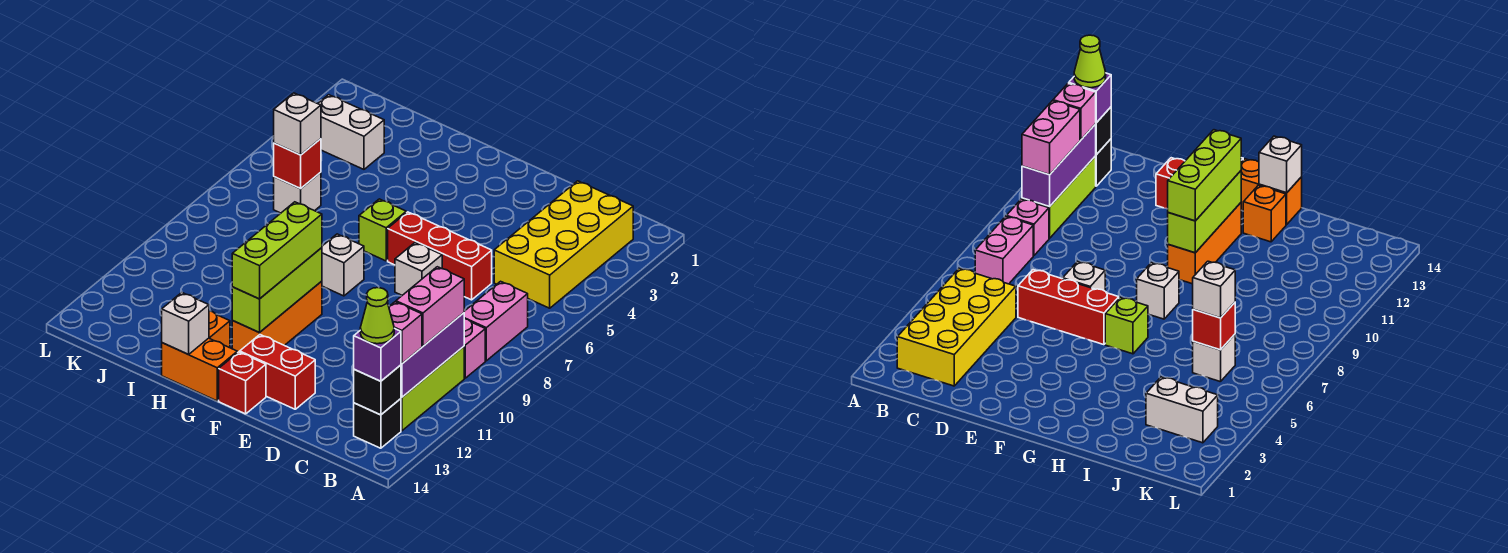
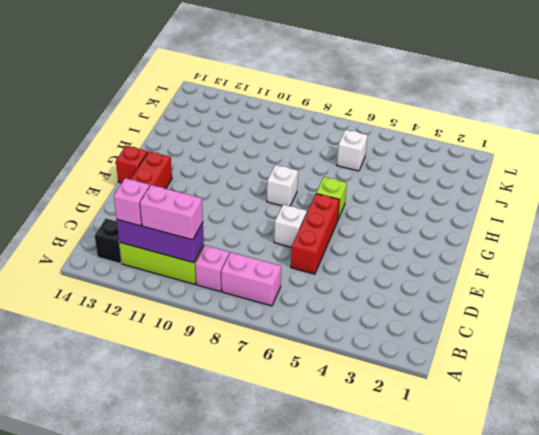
none -> yellow 2x4 brick [494,181,633,308]
none -> orange 1x3 brick [232,281,322,353]
none -> orange 1x2 brick [162,338,237,401]

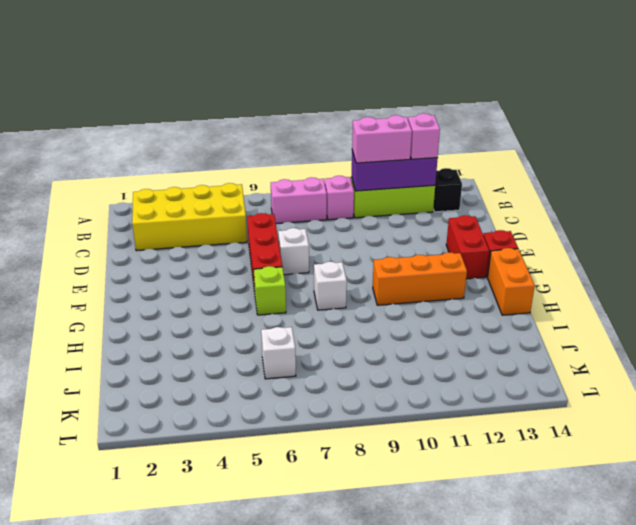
none -> orange 1x1 brick [209,311,230,348]
none -> white 1x2 brick [318,95,384,169]
none -> black 1x1 brick [354,365,401,415]

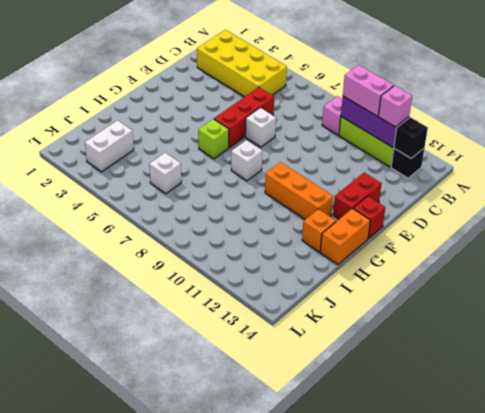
none -> pink 1x2 brick [464,281,528,361]
none -> lime 1x3 brick [232,248,322,333]
none -> white 1x1 brick [162,293,209,354]

